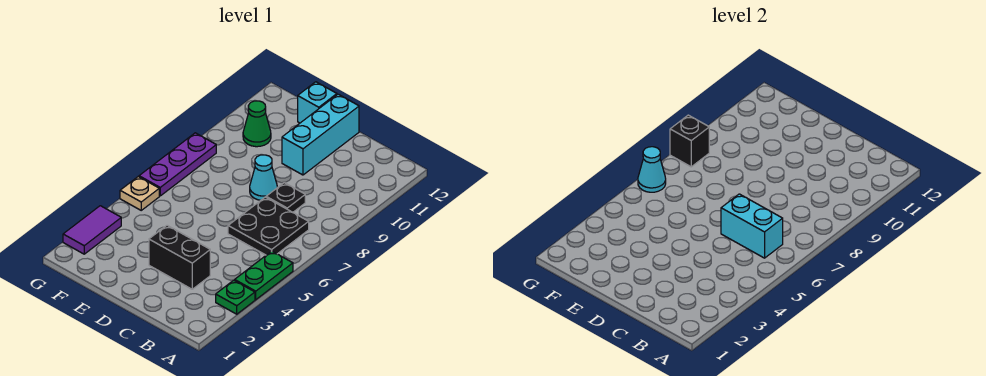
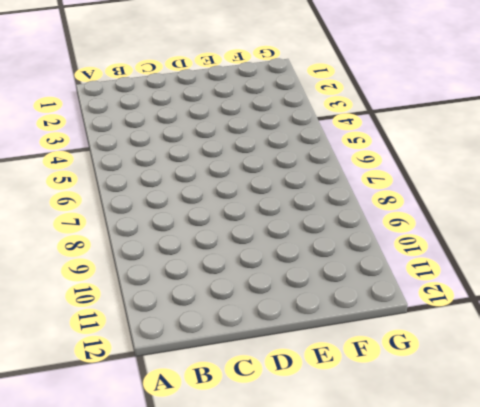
none -> green 1x1 plate [216,280,255,314]
none -> green 1x2 plate [235,251,293,300]
none -> black 2x2 plate [228,197,309,255]

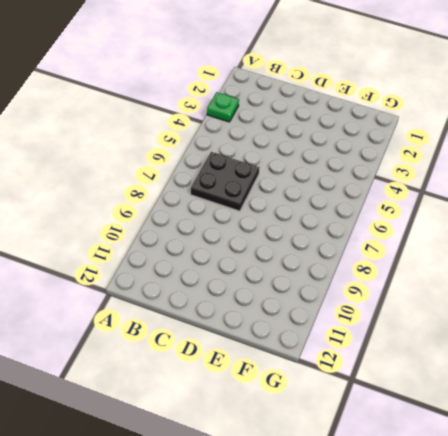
none -> green 1x2 plate [235,251,293,300]
none -> black 1x2 brick [149,225,210,289]
none -> black 1x1 plate [266,183,305,212]

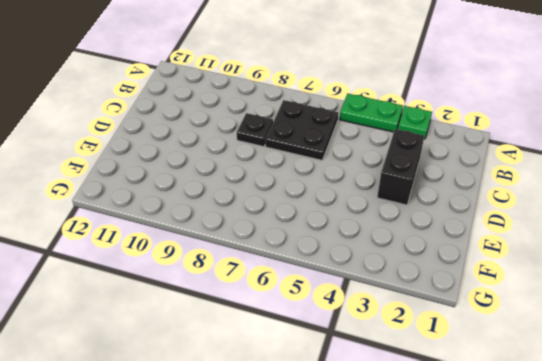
none -> cyan 1x1 cone [250,155,277,200]
none -> cyan 1x3 brick [282,94,359,175]
none -> cyan 1x1 brick [298,82,337,123]

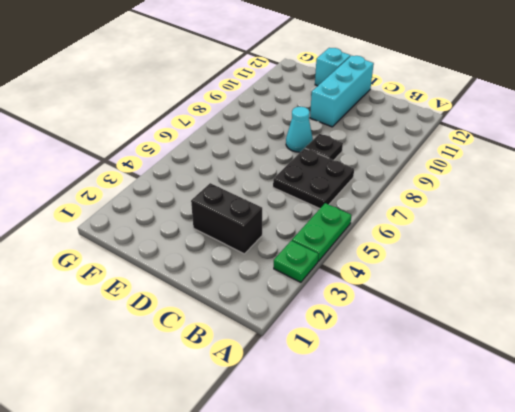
none -> green 1x1 cone [243,101,271,147]
none -> purple 1x2 tile [63,206,121,254]
none -> tan 1x1 plate [120,177,159,210]

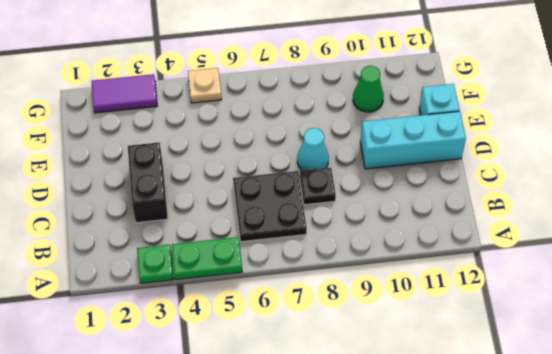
none -> purple 1x3 plate [139,133,216,196]
none -> cyan 1x2 brick [721,194,783,258]
none -> cyan 1x1 cone [638,147,666,192]

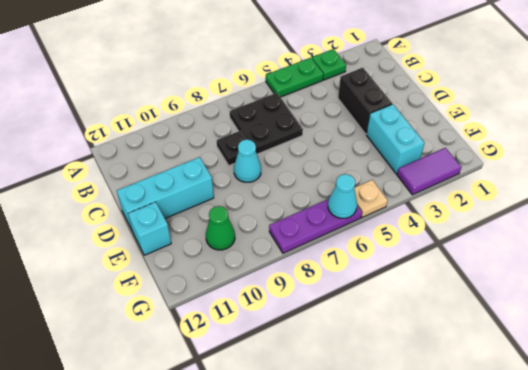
cyan 1x2 brick [366,104,425,174] -> cyan 1x2 brick moved to [721,194,783,258]
none -> black 1x1 brick [670,115,709,167]

